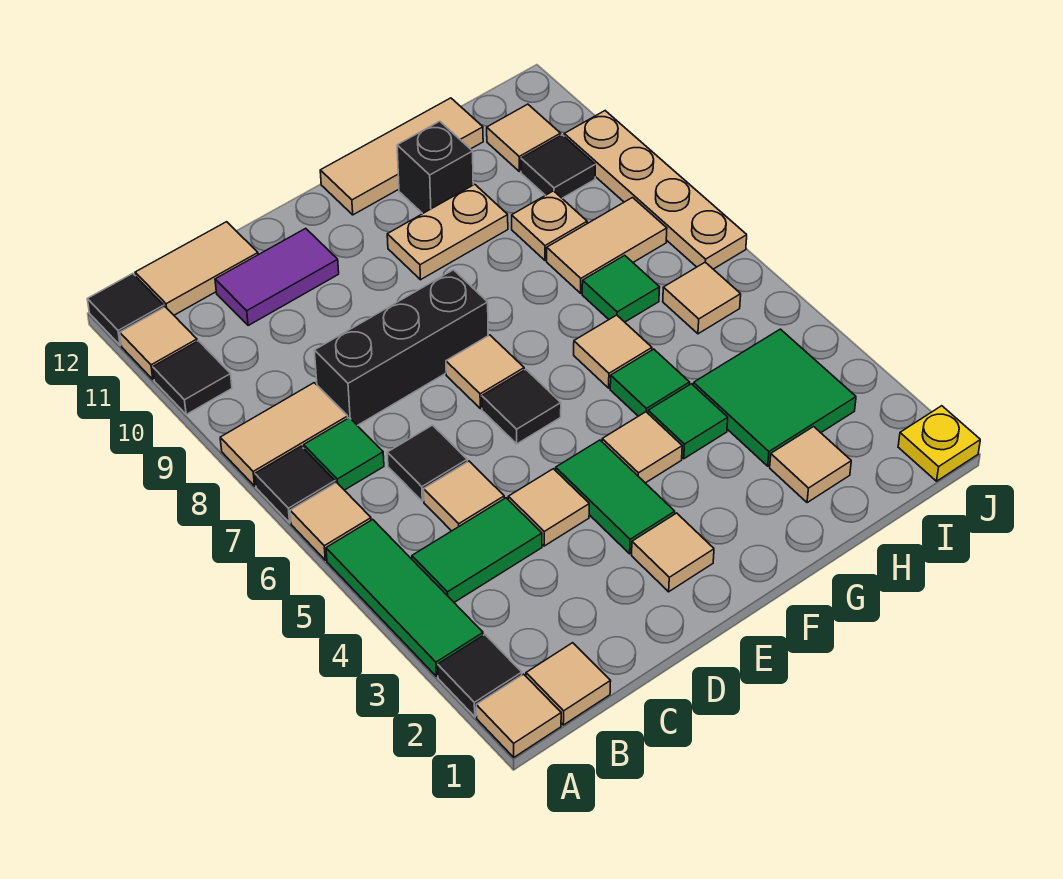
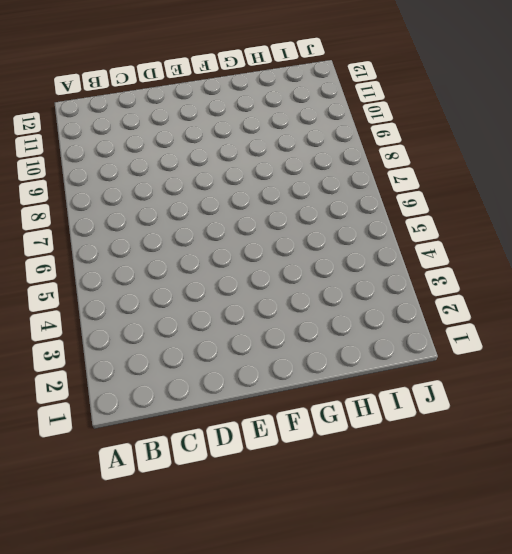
none -> tan 1x1 tile [476,674,561,757]
none -> black 1x1 tile [438,635,522,716]
none -> green 1x3 tile [326,520,483,676]
none -> tan 1x1 tile [290,482,371,560]

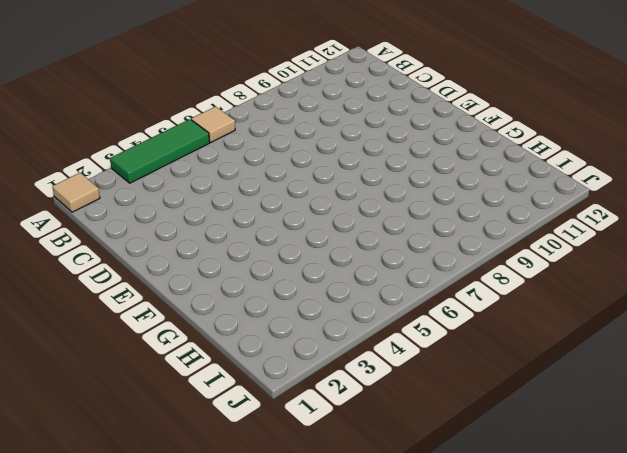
none -> black 1x1 tile [438,635,522,716]
none -> black 1x1 tile [255,446,335,523]
none -> tan 1x2 tile [220,383,348,486]
none -> black 1x1 tile [153,341,232,415]

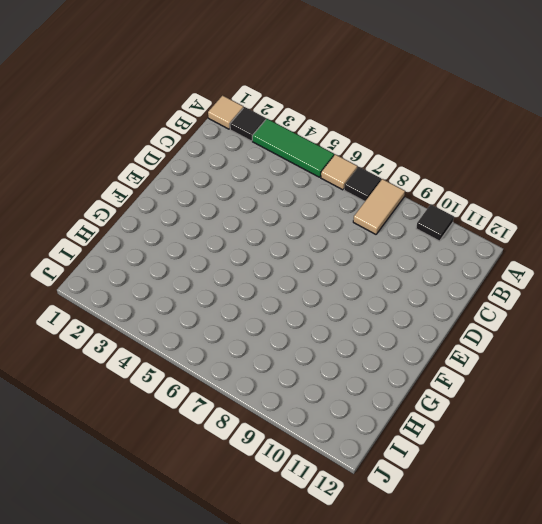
none -> tan 1x1 tile [120,307,197,380]
none -> black 1x1 tile [87,274,164,345]
none -> tan 1x1 tile [526,643,611,725]
none -> green 1x2 tile [412,498,542,602]

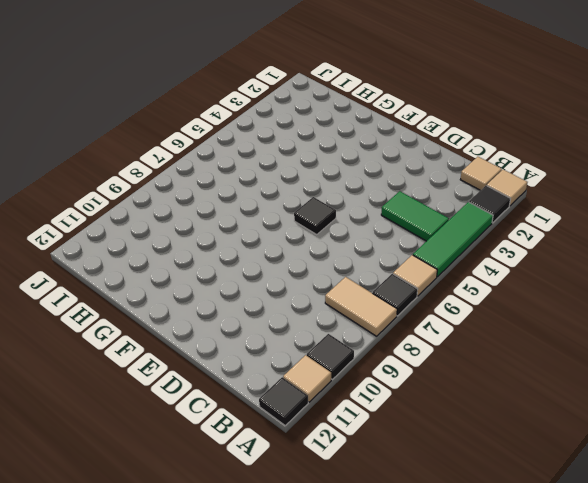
none -> green 1x1 tile [304,418,384,490]
none -> tan 1x2 tile [135,222,258,315]
none -> tan 1x1 tile [424,461,504,531]
none -> black 1x1 tile [387,425,467,501]

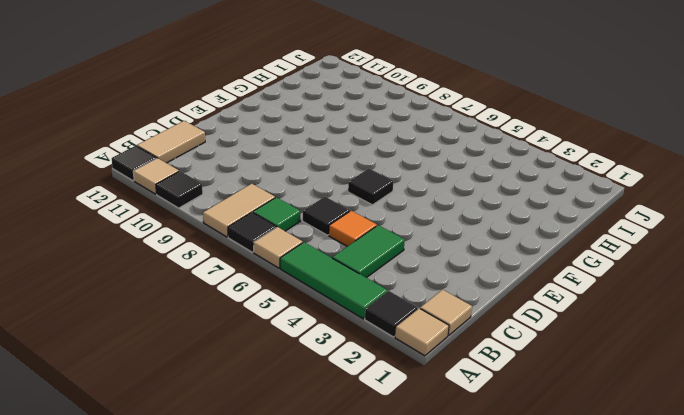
orange 1x1 tile [329,211,377,246] -> tan 1x1 tile [424,461,504,531]
none -> black 1x3 brick [314,270,488,426]
none -> purple 1x2 tile [215,228,339,326]
none -> tan 1x1 tile [508,469,589,546]
none -> tan 1x1 tile [632,513,714,592]

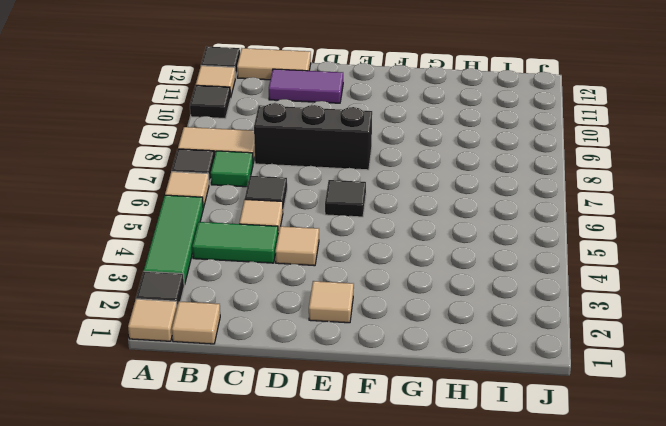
none -> green 1x2 tile [556,440,675,554]
none -> tan 1x1 tile [446,335,524,409]
none -> tan 1x1 tile [602,412,682,483]
none -> tan 1x2 plate [387,184,508,280]

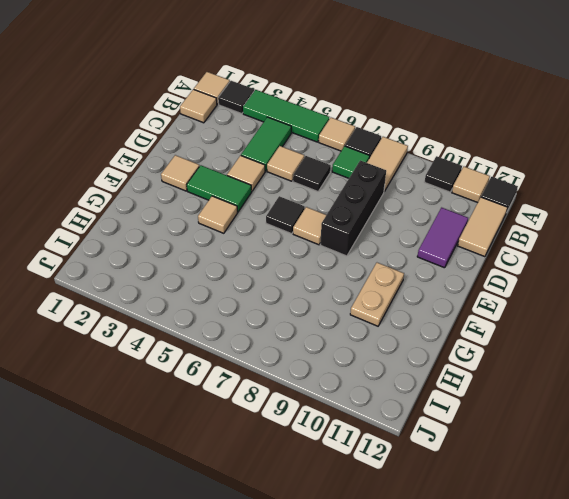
none -> tan 1x3 tile [320,98,483,215]
none -> green 1x1 tile [648,384,728,459]
none -> green 1x1 tile [610,349,690,416]
none -> tan 1x1 tile [574,315,652,388]

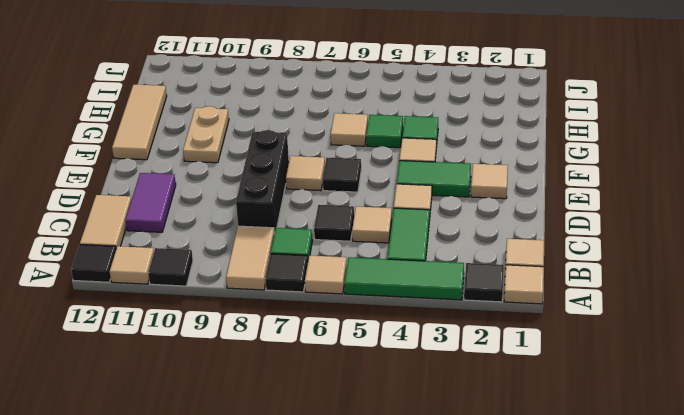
none -> black 1x1 brick [397,121,473,214]
none -> tan 1x1 tile [770,427,851,503]
none -> green 2x2 tile [693,329,856,466]
none -> green 1x1 tile [582,255,660,322]

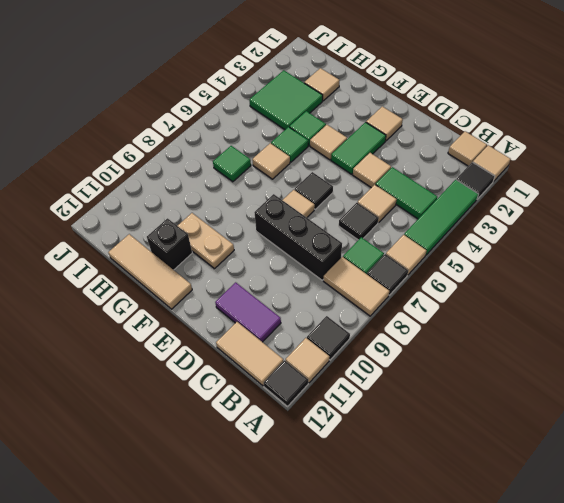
none -> tan 1x2 tile [547,198,667,293]
none -> tan 1x1 plate [512,191,587,260]
none -> tan 1x1 tile [663,262,741,334]
none -> black 1x1 tile [521,135,595,198]

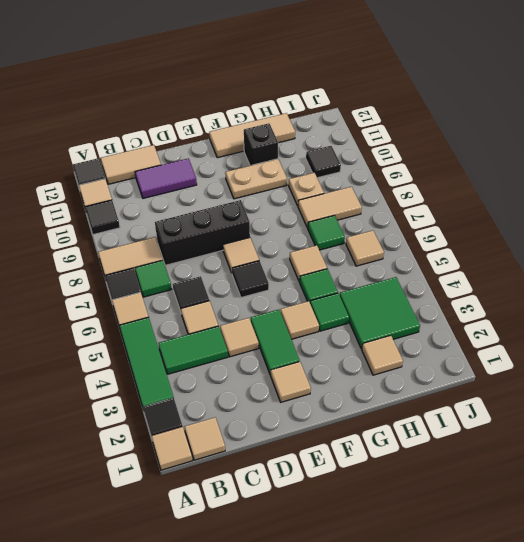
none -> tan 1x1 tile [487,104,561,171]
none -> yellow 1x1 plate [898,406,980,481]
none -> tan 1x4 plate [564,111,747,269]

